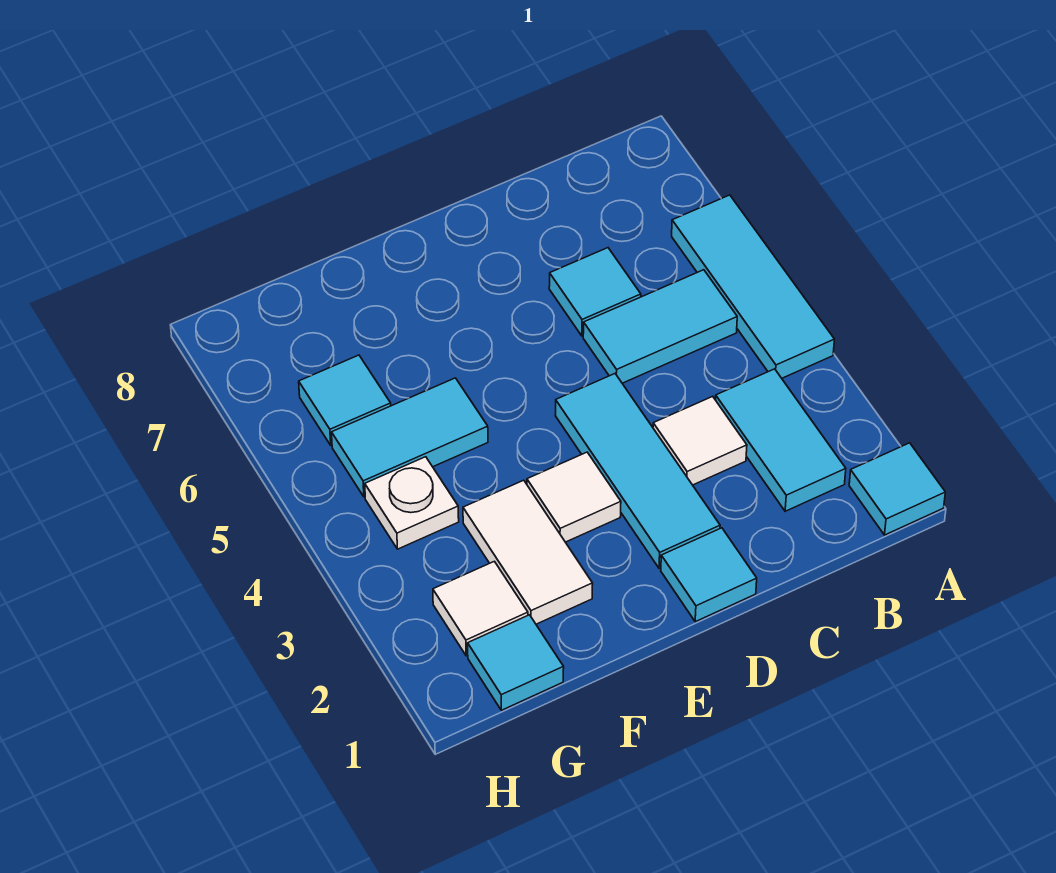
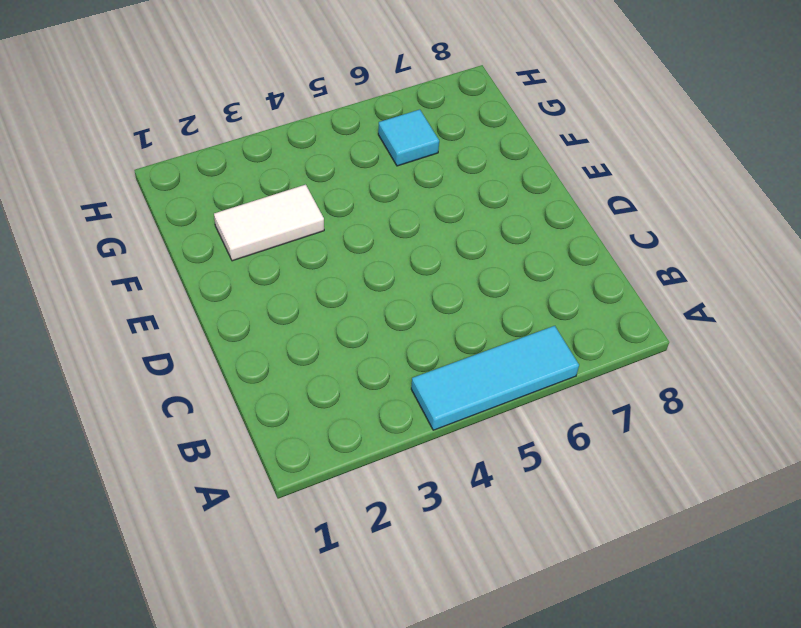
none -> cyan 1x1 tile [849,443,945,535]
none -> cyan 1x2 tile [716,369,846,511]
none -> cyan 1x2 tile [583,270,737,383]

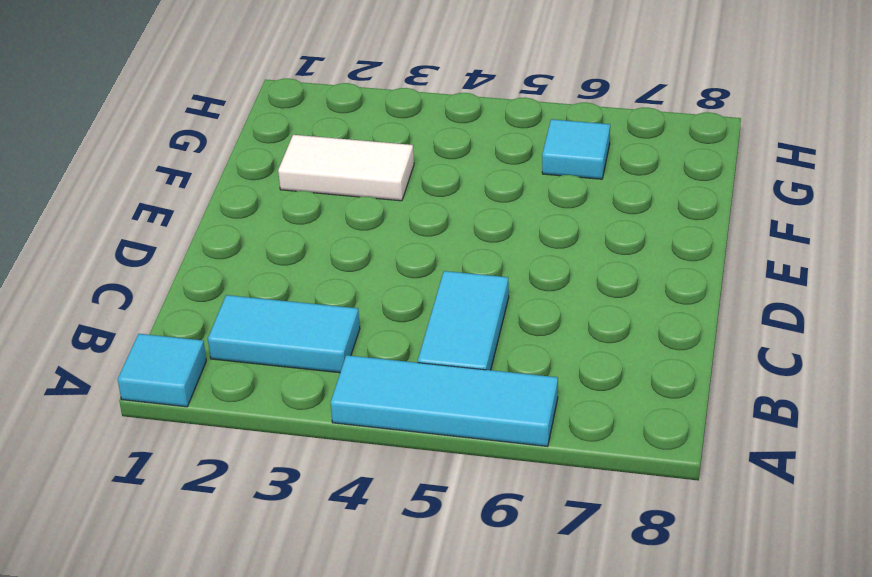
none -> white 1x1 tile [653,396,747,485]
none -> cyan 1x1 tile [549,248,641,336]
none -> cyan 1x1 tile [661,528,757,622]

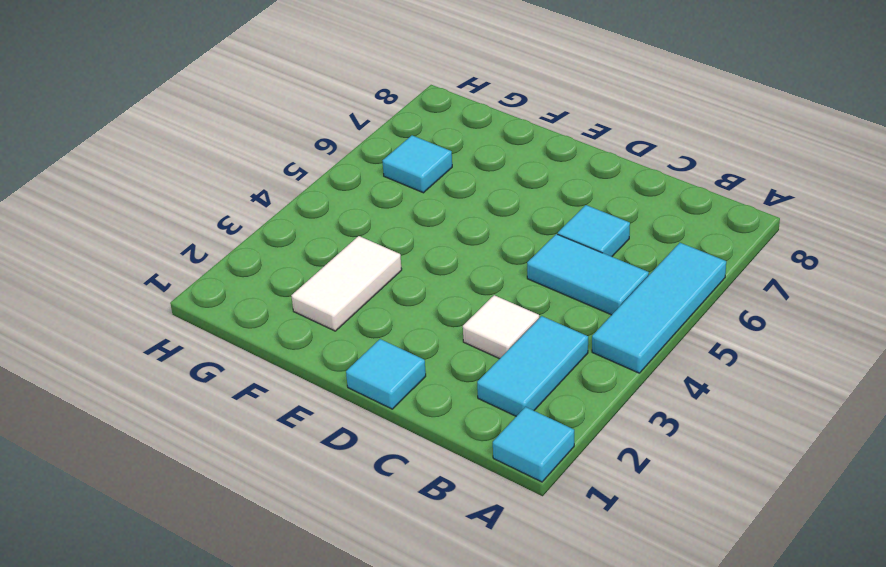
none -> cyan 1x3 tile [555,374,720,568]
none -> white 1x1 tile [527,452,621,542]
none -> cyan 1x2 tile [332,378,488,497]

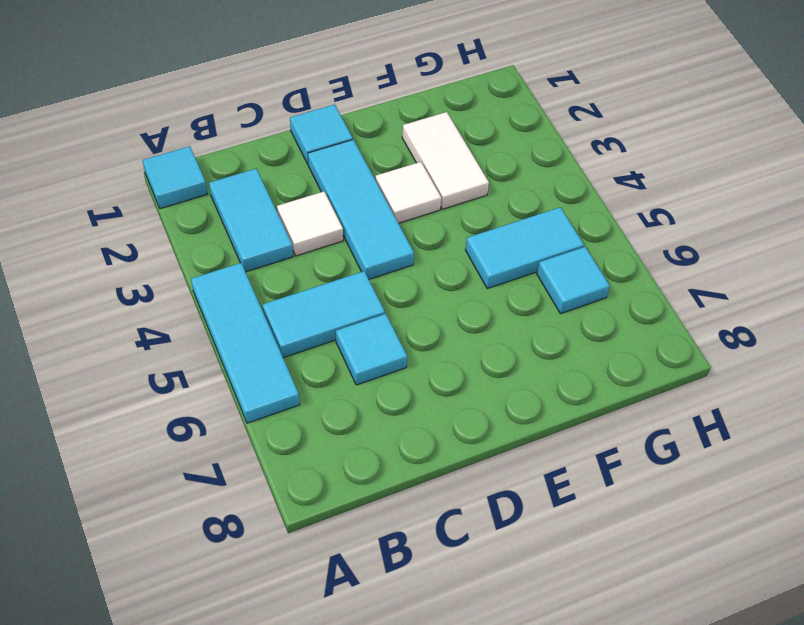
none -> cyan 1x1 tile [468,615,564,710]
none -> white 1x1 tile [433,561,528,656]
none -> white 1x1 plate [365,457,459,549]

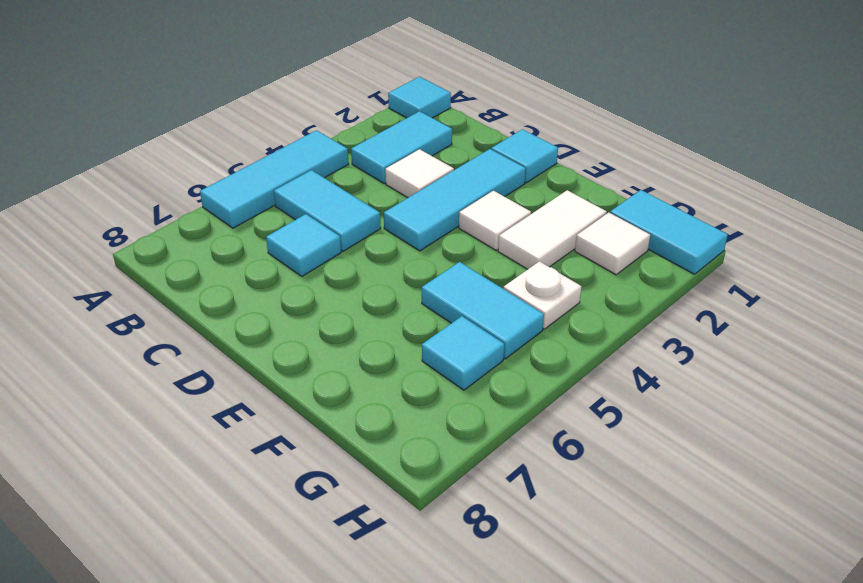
cyan 1x2 tile [610,190,728,274] -> cyan 1x1 tile [468,615,564,710]

